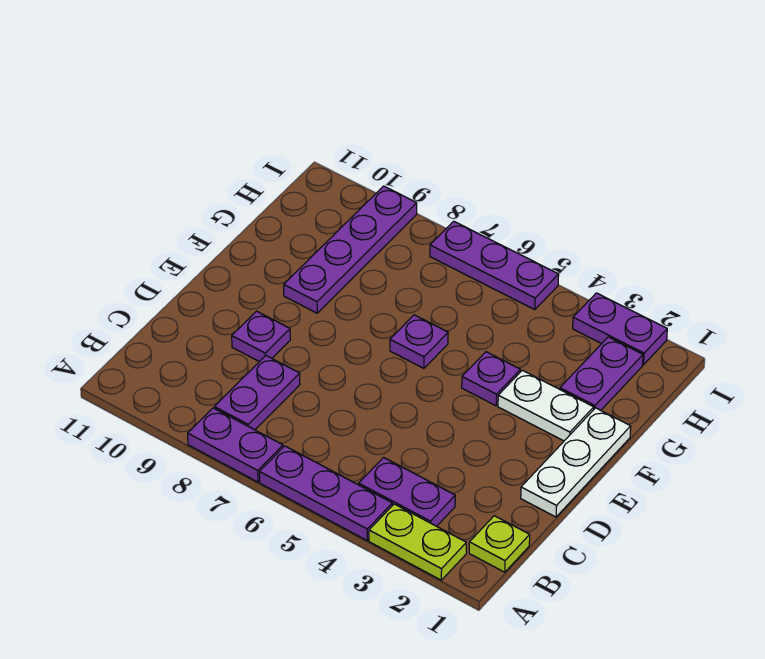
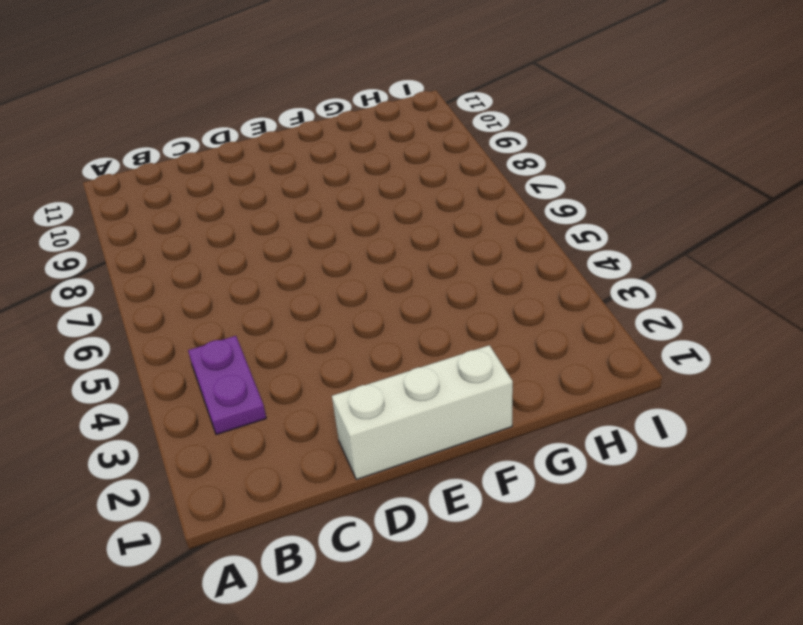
white 1x3 brick [332,345,513,480] -> white 1x3 plate [521,408,631,517]
none -> lime 1x2 plate [369,504,466,580]
none -> purple 1x3 plate [259,446,392,540]
none -> purple 1x2 plate [188,408,283,482]

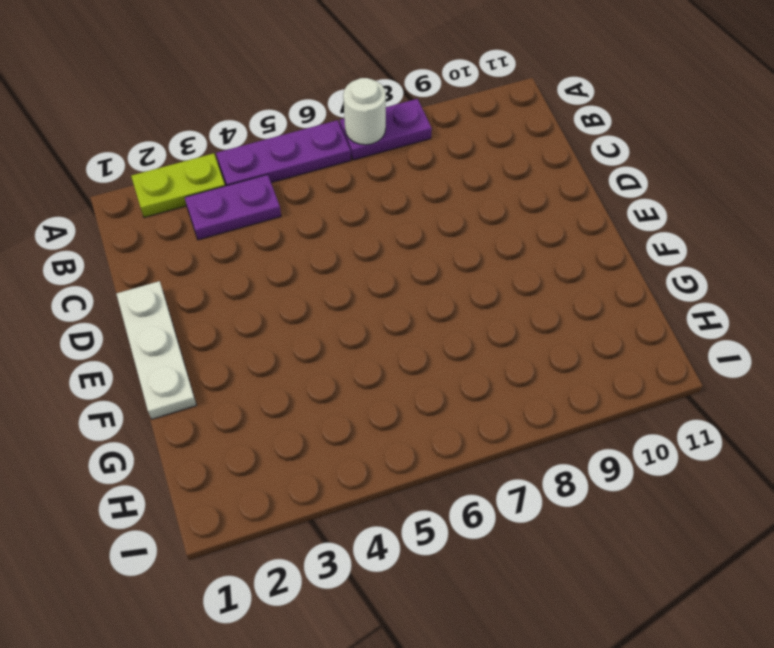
white 1x1 round brick [343,78,386,145] -> none
none -> lime 1x1 plate [469,516,530,572]
none -> purple 1x2 plate [214,356,300,430]
none -> purple 1x1 plate [232,311,290,362]

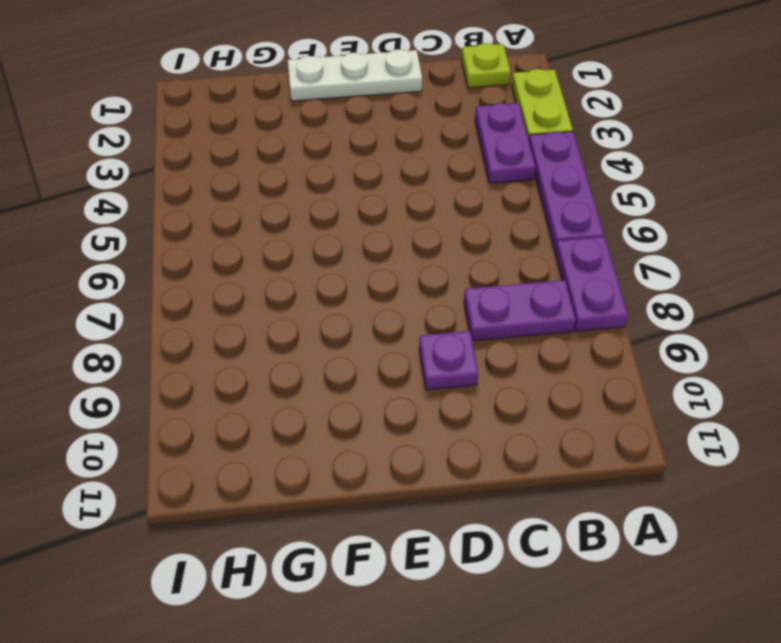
none -> white 1x2 plate [498,370,594,441]
none -> purple 1x1 plate [462,352,520,406]
none -> purple 1x1 plate [390,315,448,368]

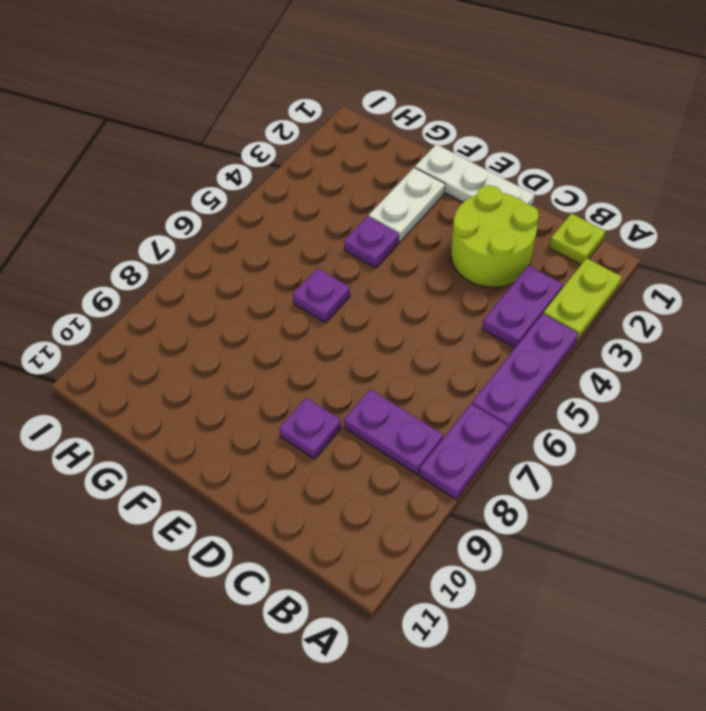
lime 2x2 round brick [451,185,539,287] -> none
none -> purple 1x4 plate [284,186,417,313]
none -> purple 1x2 plate [560,337,643,410]
none -> purple 1x2 plate [573,293,667,365]

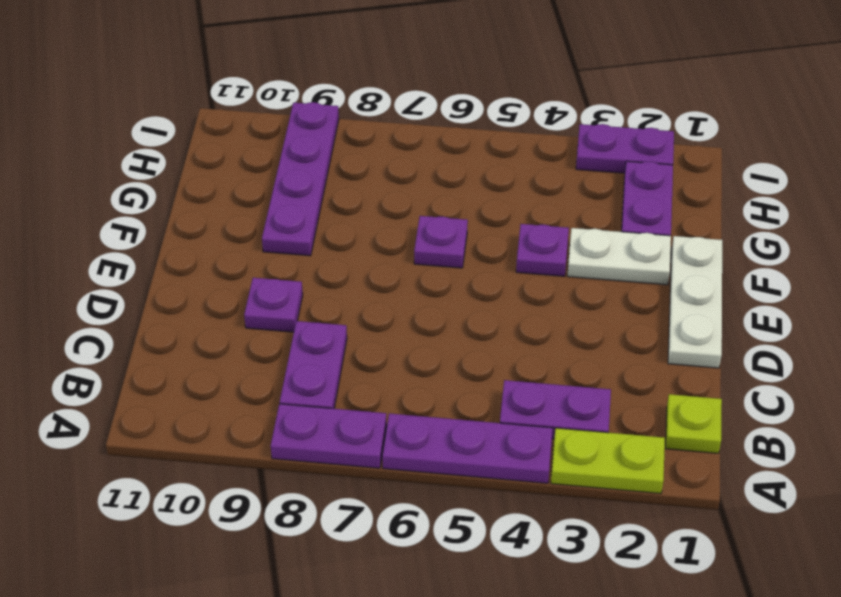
none -> purple 1x3 plate [430,221,559,310]

